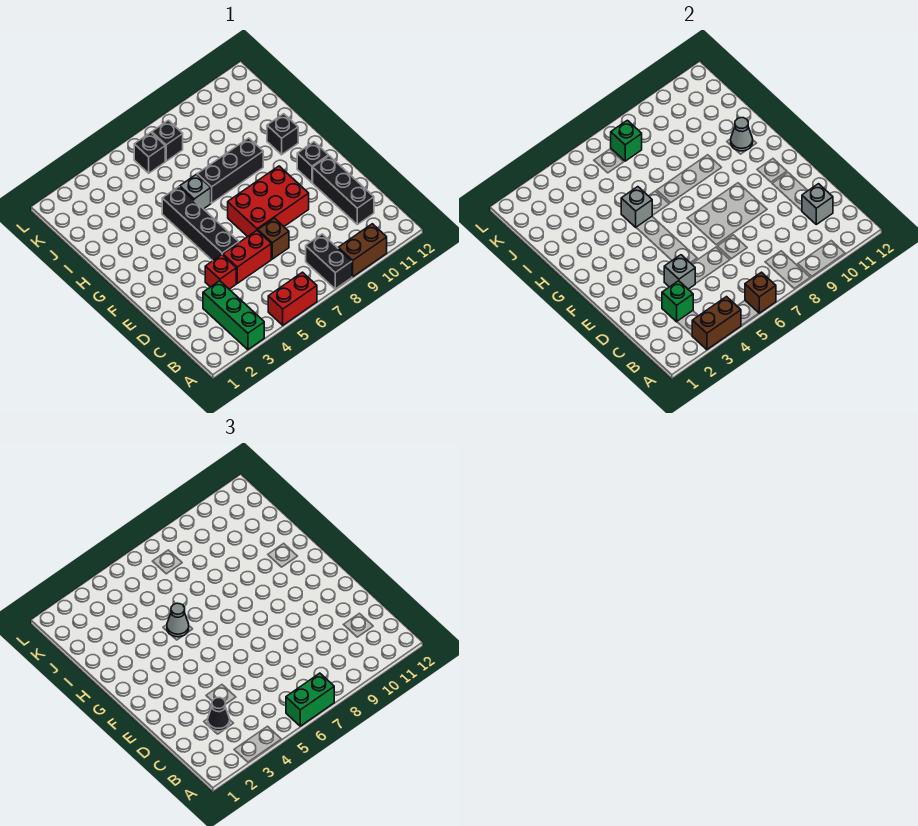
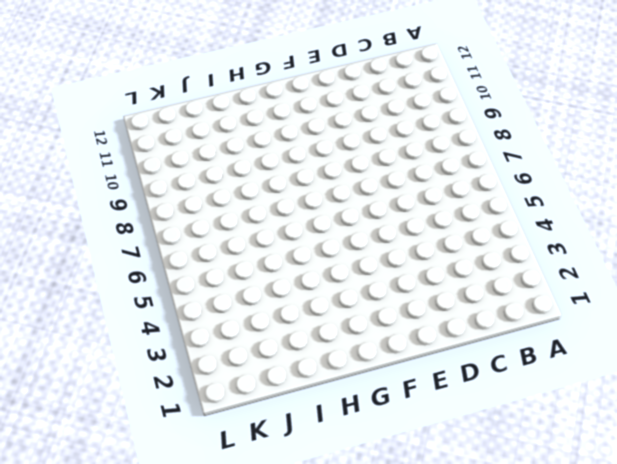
none -> green 1x3 brick [203,281,264,350]
none -> red 1x2 brick [268,272,317,325]
none -> black 1x2 brick [306,234,352,289]

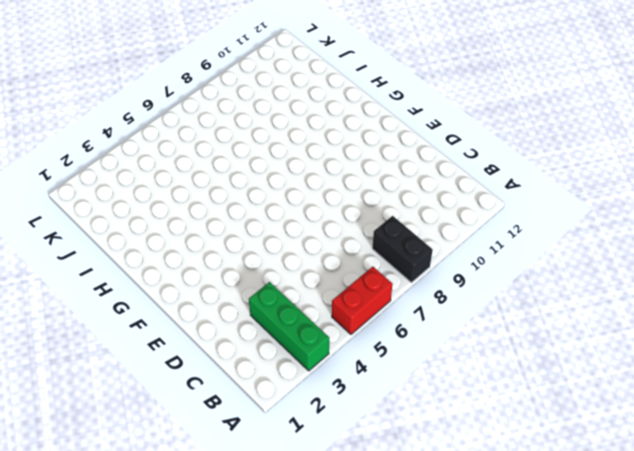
none -> brown 1x2 brick [338,224,387,277]
none -> black 1x3 brick [313,156,374,224]
none -> red 1x1 brick [205,255,236,289]

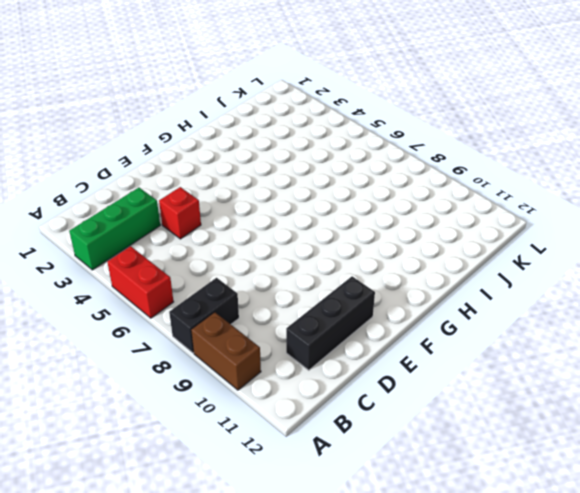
none -> red 1x2 brick [223,231,271,283]
none -> brown 1x1 brick [258,218,289,259]
none -> black 1x4 brick [162,187,239,261]

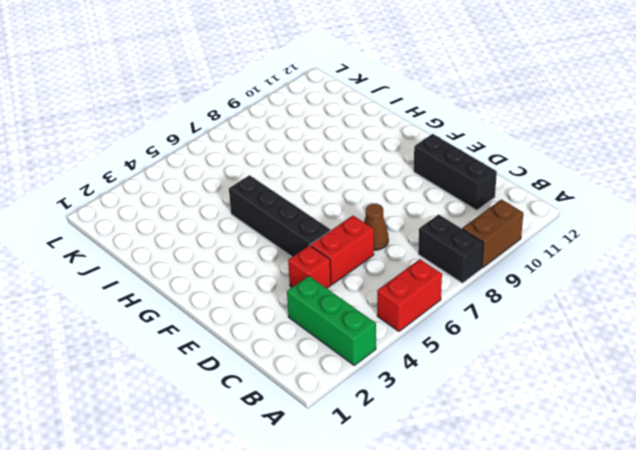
brown 1x1 cone [364,204,389,250] -> brown 1x1 brick [258,218,289,259]
none -> red 2x3 brick [228,166,309,237]
none -> black 1x1 brick [297,142,328,183]
none -> grey 1x1 brick [180,174,211,209]

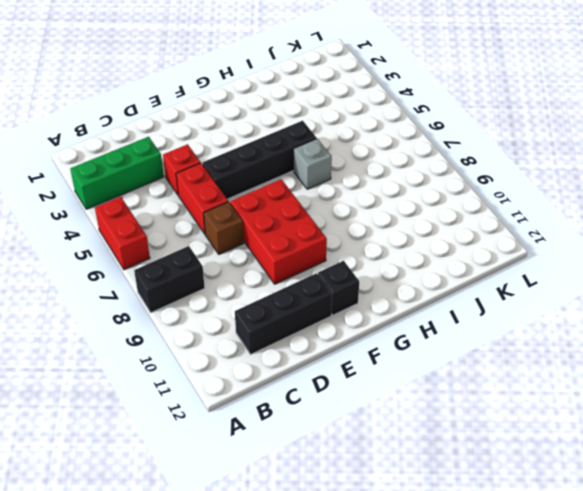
none -> brown 1x2 brick [338,224,387,277]
none -> black 1x3 brick [197,138,263,203]
none -> black 1x1 brick [267,114,298,155]

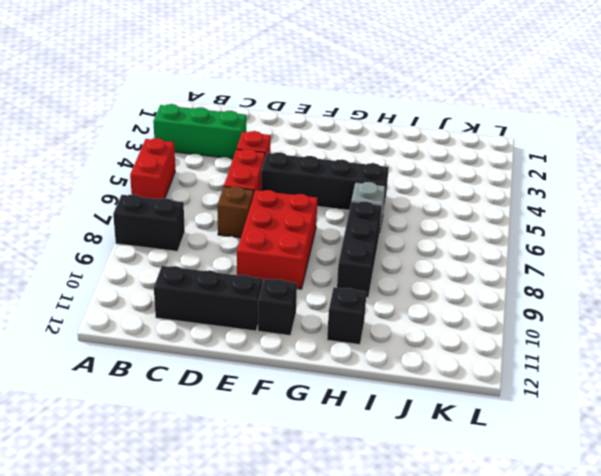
none -> brown 1x2 brick [338,224,387,277]
none -> black 1x1 brick [134,133,165,173]
none -> black 1x1 brick [152,120,183,161]

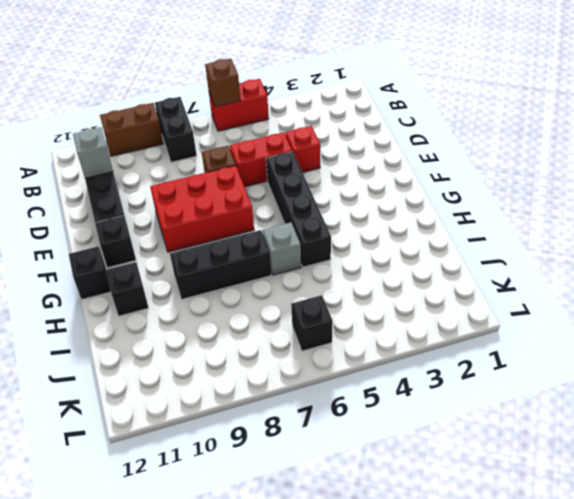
black 1x1 brick [69,246,111,299] -> black 1x1 brick moved to [152,120,183,161]
none -> green 1x3 brick [203,281,264,350]
none -> brown 1x2 brick [692,297,741,350]
none -> green 1x1 brick [662,281,693,322]

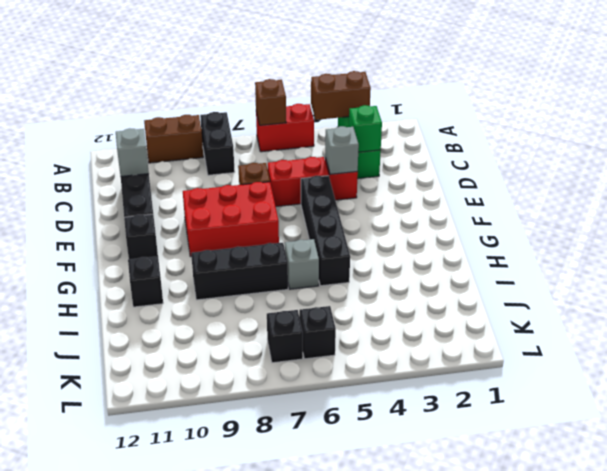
none -> grey 1x1 brick [621,187,652,227]
none -> grey 1x1 cone [731,118,753,151]
none -> green 1x1 brick [611,120,642,161]

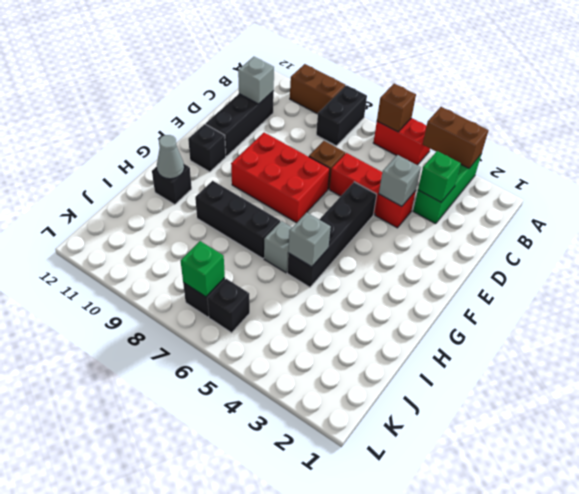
none -> green 1x2 brick [286,673,334,726]
none -> black 1x1 cone [208,698,230,731]
none -> grey 1x1 cone [167,603,189,637]

